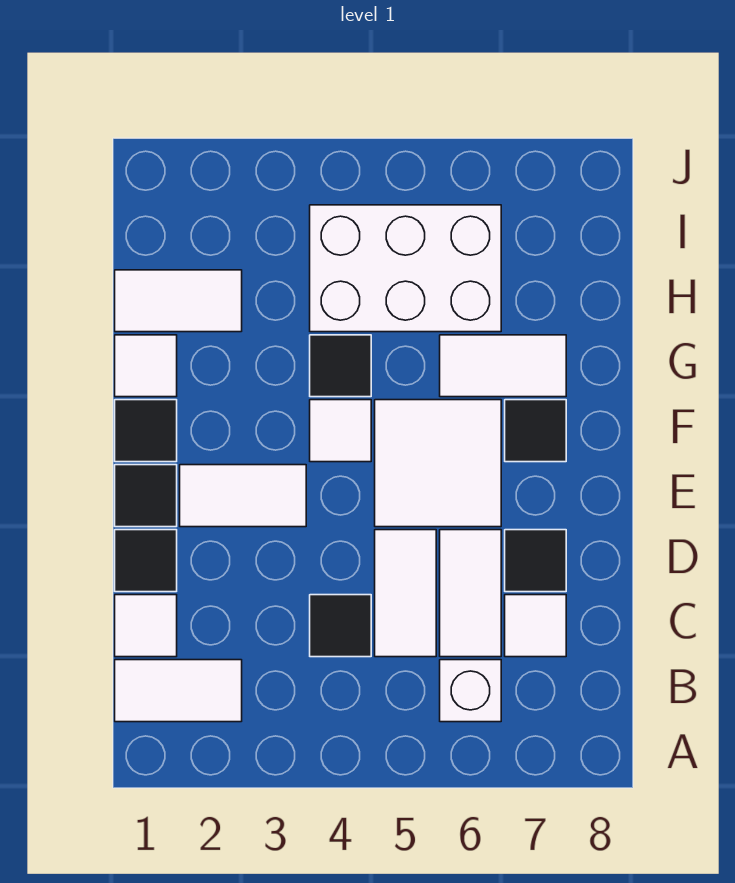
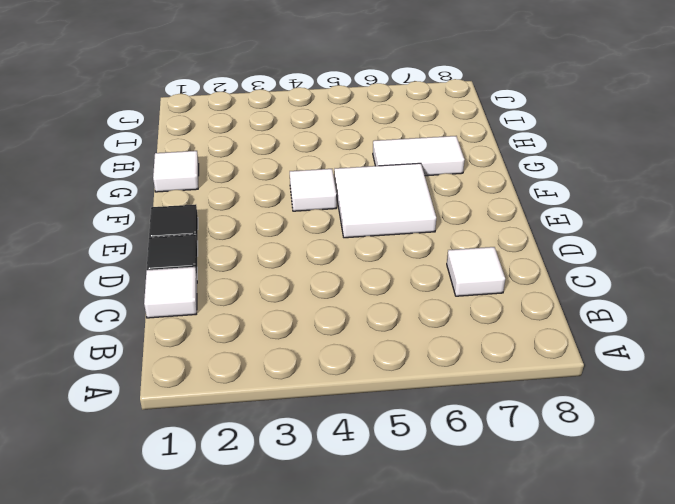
none -> white 1x2 tile [115,660,242,722]
none -> white 1x1 brick [440,660,501,722]
none -> black 1x1 tile [310,595,371,657]

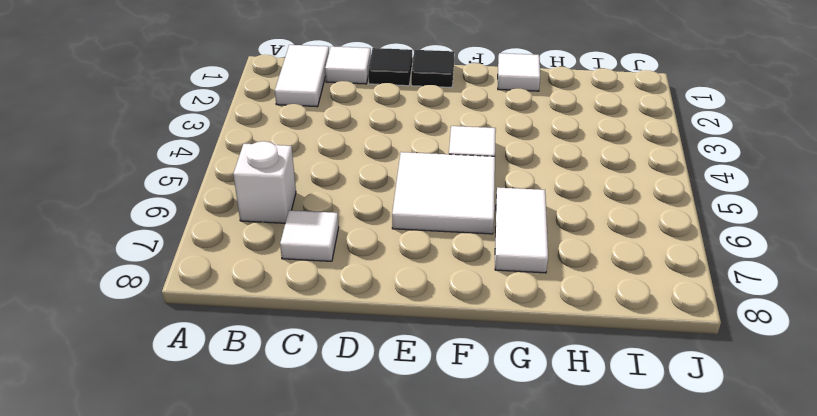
none -> black 1x1 tile [310,595,371,657]
none -> white 1x2 tile [375,530,436,657]
none -> white 1x2 tile [440,530,501,657]

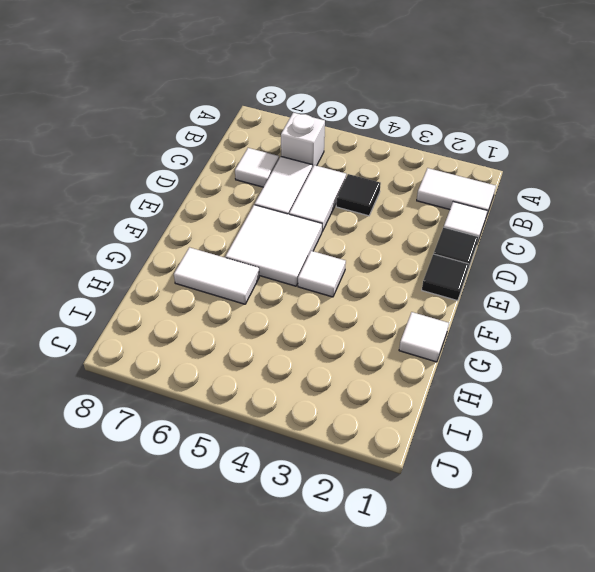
none -> black 1x1 tile [505,530,566,592]
none -> white 1x2 tile [180,465,306,527]
none -> black 1x1 tile [115,400,177,462]

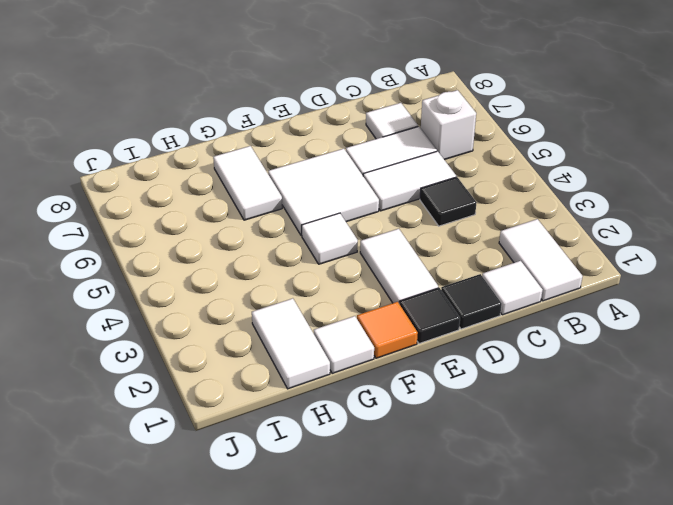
orange 1x1 tile [357,302,418,358] -> black 1x1 tile [115,400,177,462]
none -> black 1x1 tile [505,530,566,592]
none -> black 1x1 tile [505,400,566,462]
none -> black 1x1 tile [310,335,371,397]

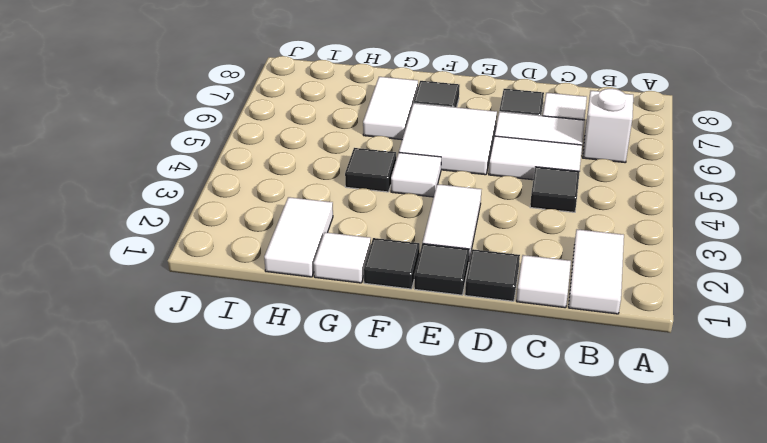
none -> white 2x3 brick [310,205,501,332]

